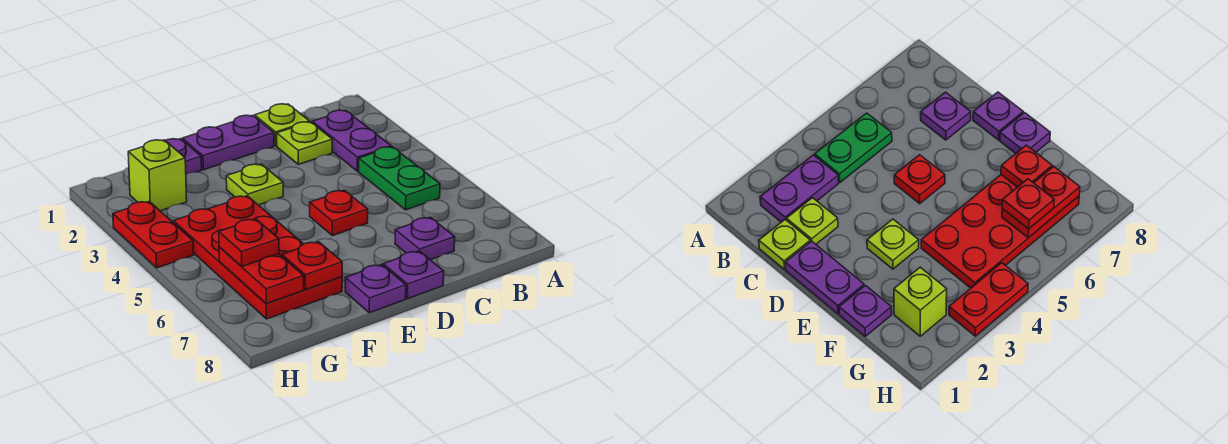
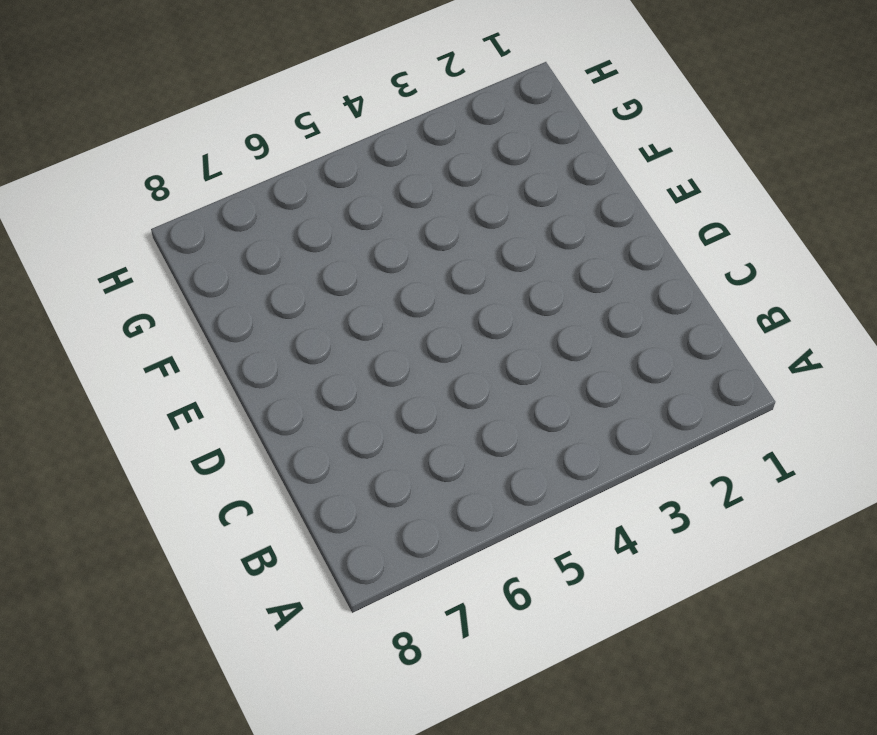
none -> purple 1x2 plate [312,110,391,171]
none -> green 1x2 plate [359,147,440,210]
none -> lime 1x1 plate [255,104,310,146]

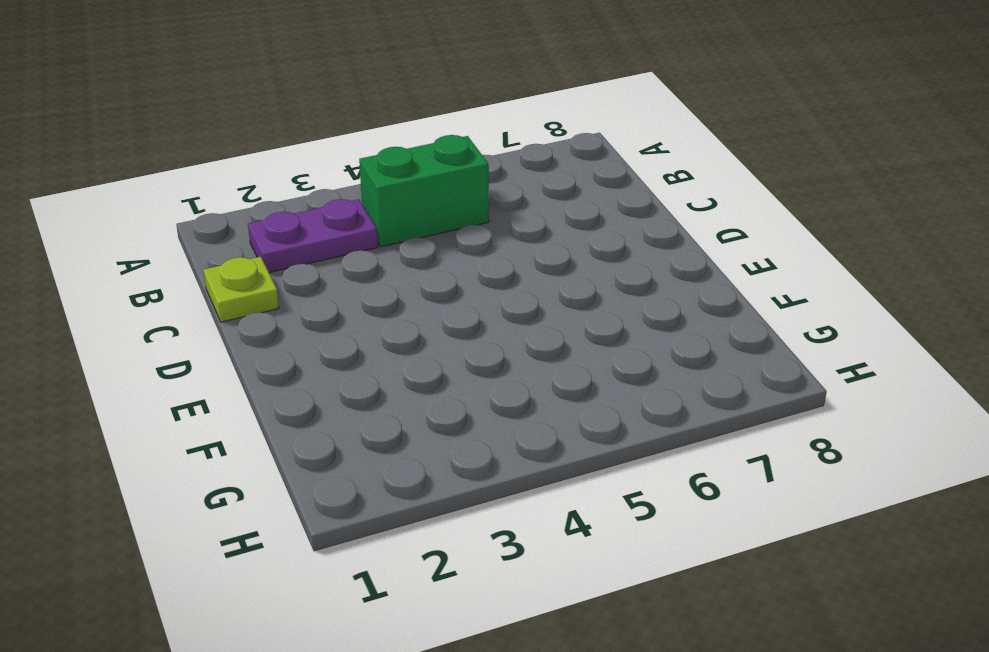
green 1x2 brick [359,135,489,247] -> green 1x2 plate [359,147,440,210]
none -> lime 1x1 plate [277,122,332,164]
none -> purple 1x1 plate [395,217,455,260]
none -> purple 1x2 plate [182,115,274,170]

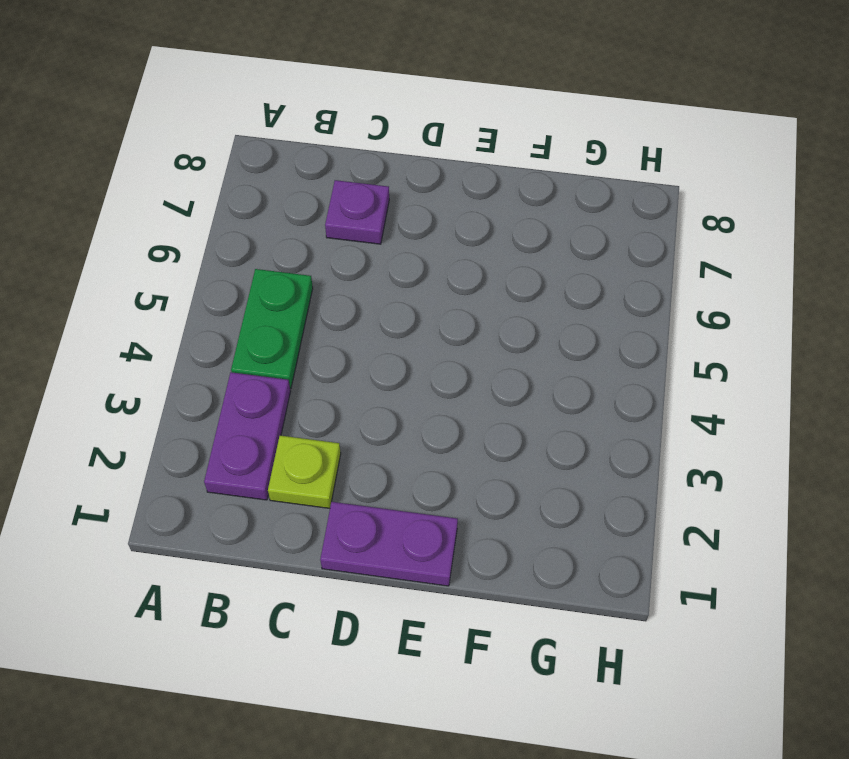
none -> lime 1x1 plate [255,104,310,146]
none -> red 1x1 plate [310,190,368,236]
none -> purple 1x1 plate [383,251,444,299]

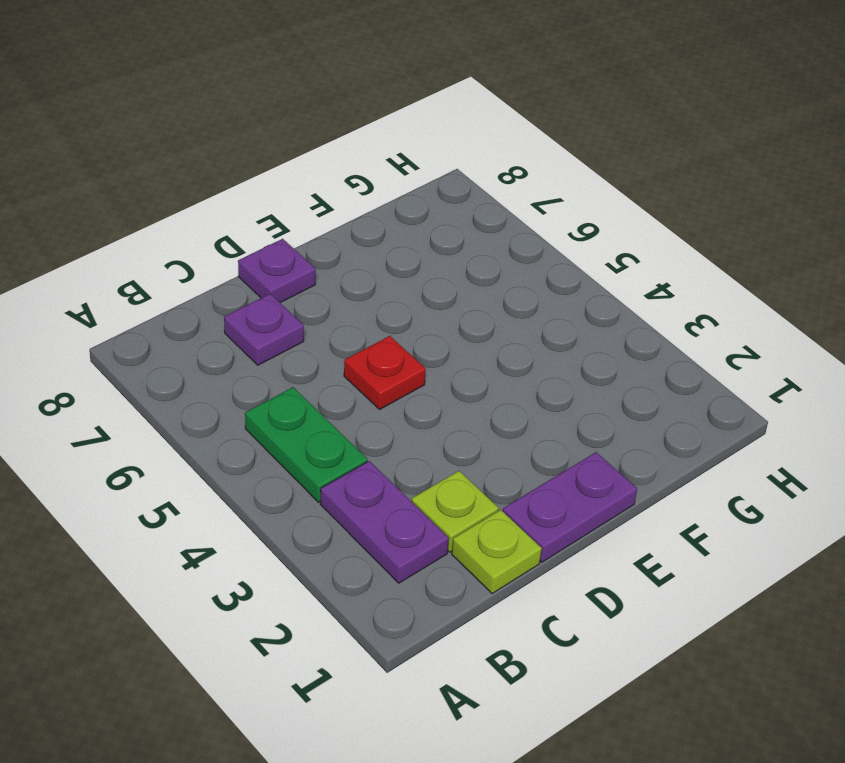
none -> lime 1x1 plate [226,164,283,205]
none -> purple 1x1 plate [345,264,406,313]
none -> purple 1x1 plate [165,139,202,175]

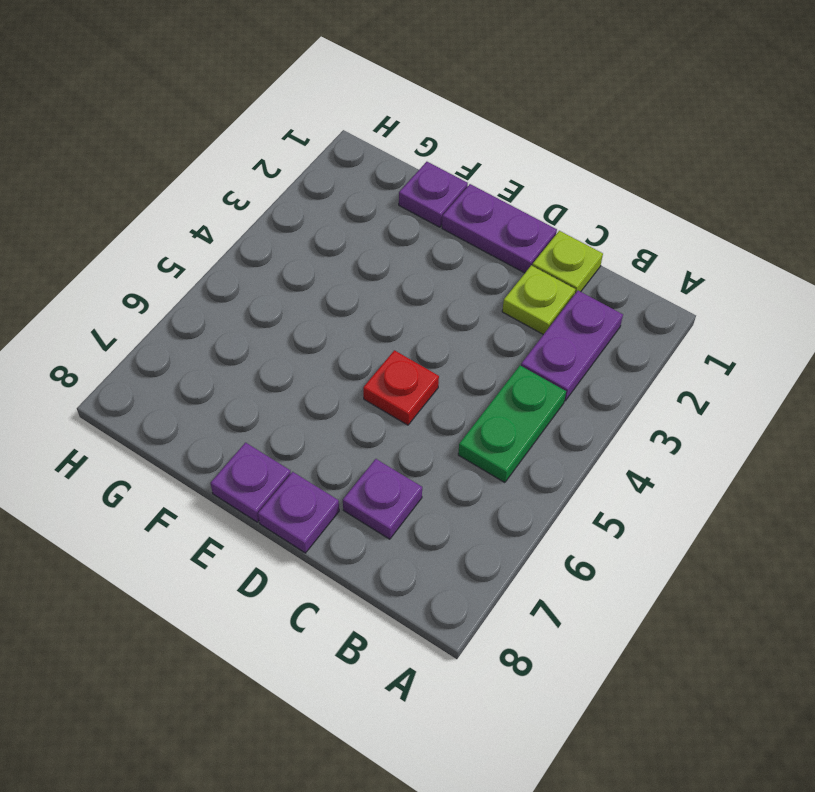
none -> lime 1x1 plate [226,164,283,205]
none -> red 2x4 plate [173,196,342,319]
none -> lime 1x1 brick [128,140,187,211]

